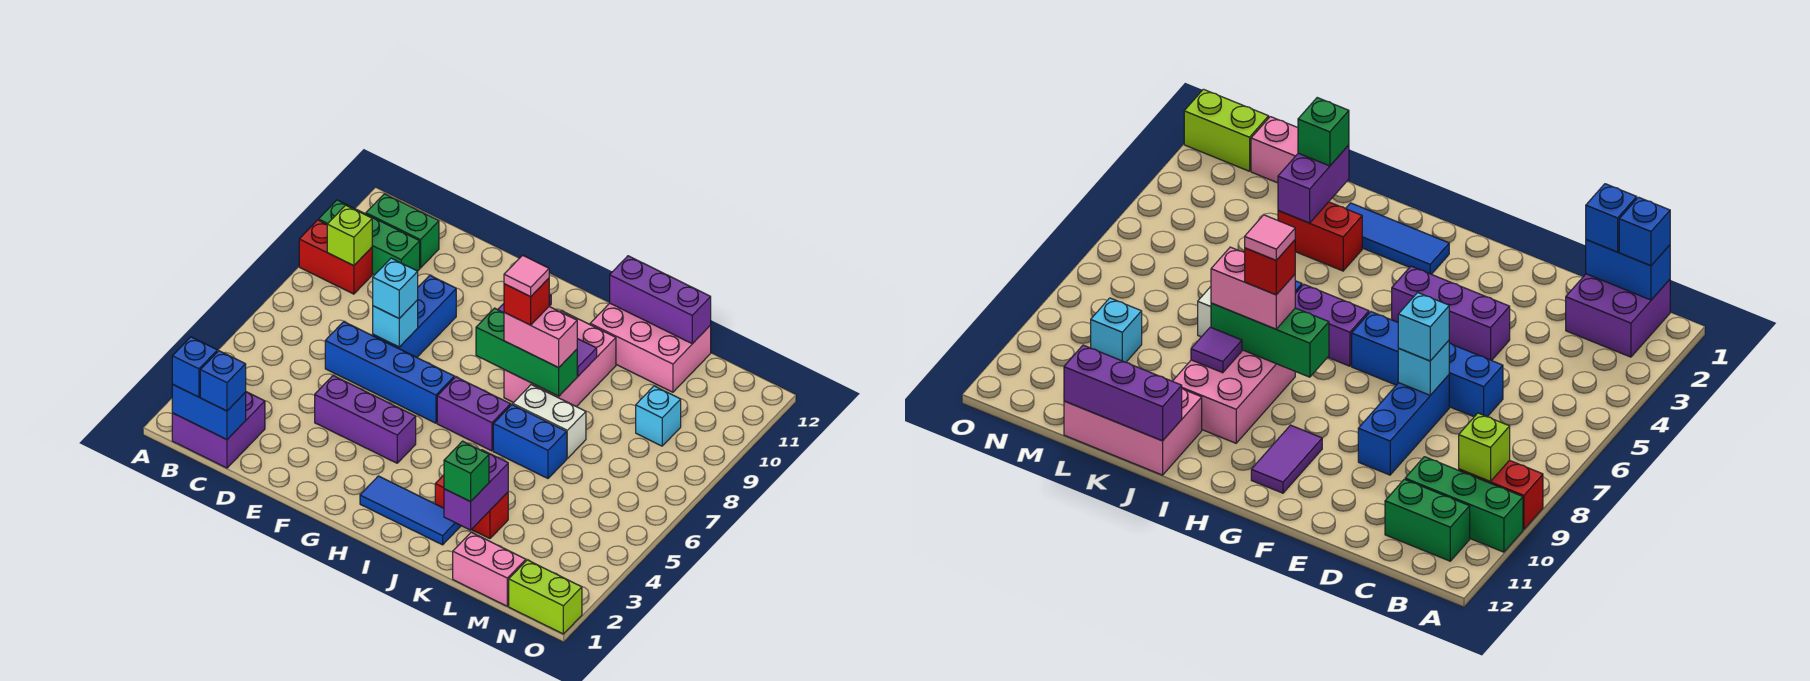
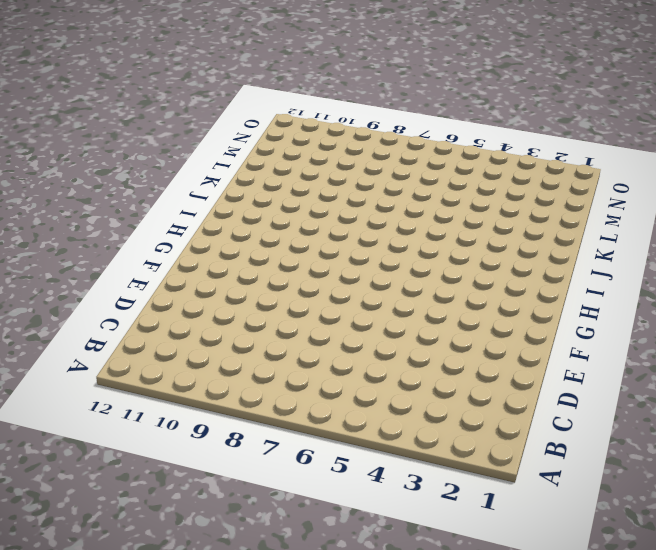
none -> red 1x2 brick [299,220,372,294]
none -> green 1x3 brick [319,200,420,275]
none -> purple 2x2 brick [172,392,265,468]
none -> green 1x2 brick [366,194,439,268]

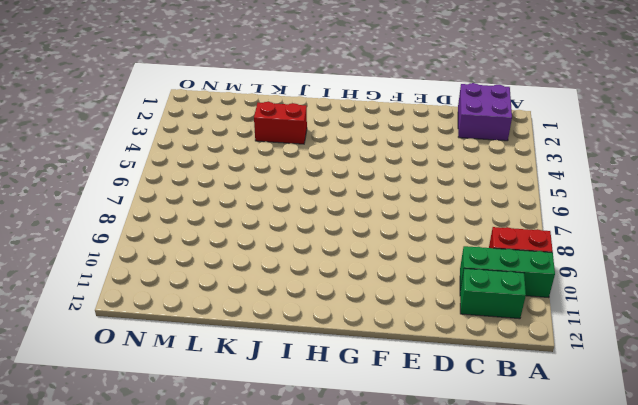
none -> blue 1x4 brick [325,322,454,423]
none -> purple 1x3 brick [315,376,416,463]
none -> blue 1x3 brick [373,275,456,357]
none -> purple 1x2 tile [1251,425,1322,493]

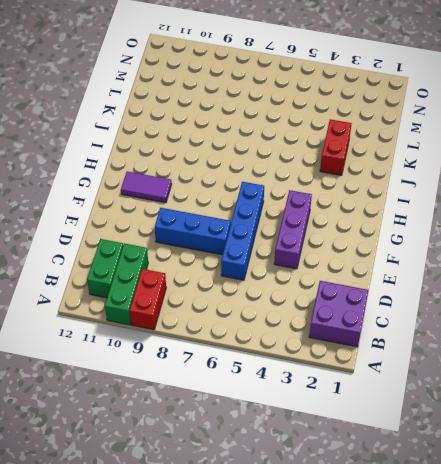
none -> blue 1x3 tile [360,476,461,545]
none -> purple 1x2 brick [437,377,510,451]
none -> pink 2x3 brick [504,311,616,407]
none -> blue 1x2 brick [493,405,567,478]

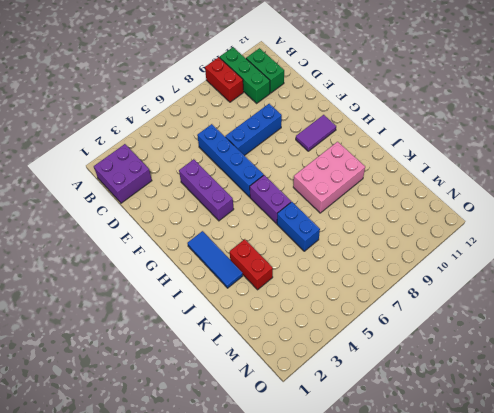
none -> white 1x2 brick [513,385,586,458]
none -> pink 2x3 brick [590,303,711,392]
none -> pink 1x2 brick [453,532,526,606]
none -> cyan 1x1 brick [636,386,681,446]

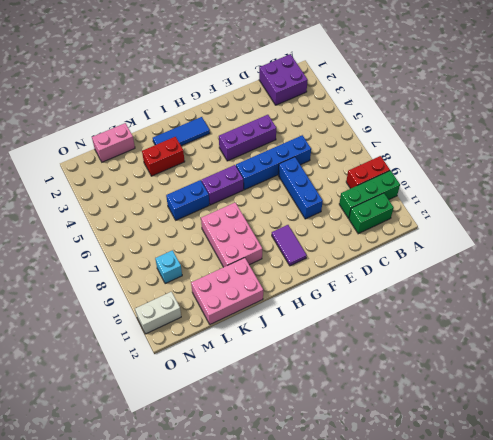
white 1x2 brick [135,292,181,334] -> white 1x2 brick moved to [513,385,586,458]
none -> lime 1x2 brick [509,560,582,634]
none -> blue 1x2 brick [172,385,246,440]
none -> lime 1x1 brick [327,205,372,266]
none -> cyan 1x1 brick [373,300,418,347]

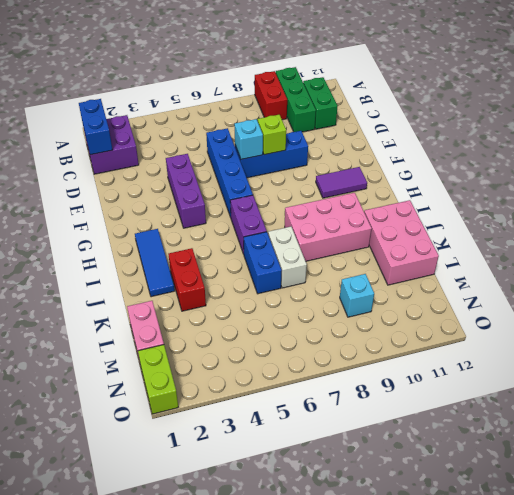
lime 1x1 brick [258,115,286,155] -> lime 1x1 brick moved to [327,205,372,266]
none -> green 1x3 brick [476,308,577,396]
none -> purple 1x1 tile [577,339,597,376]
none -> purple 1x3 brick [610,256,711,344]
none -> purple 1x2 brick [444,450,508,530]

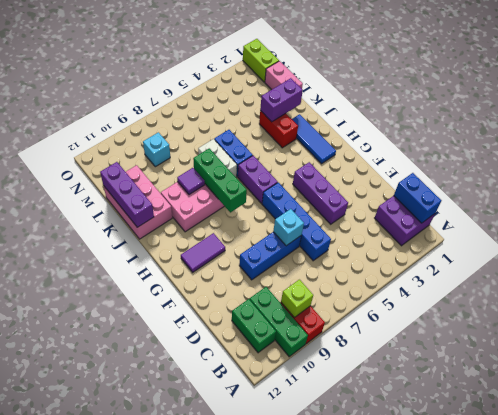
none -> blue 1x1 brick [172,337,217,397]
none -> blue 1x1 brick [200,351,246,411]
none -> cyan 1x1 brick [373,258,418,318]
none -> pink 1x2 brick [504,307,577,368]

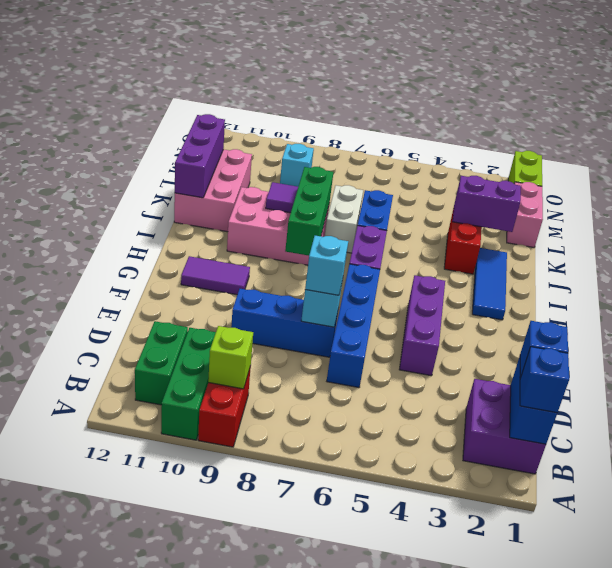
none -> pink 1x2 brick [504,307,577,368]
none -> green 1x1 brick [444,441,489,502]
none -> red 1x1 brick [504,278,549,325]
none -> pink 1x1 tile [504,255,549,297]

